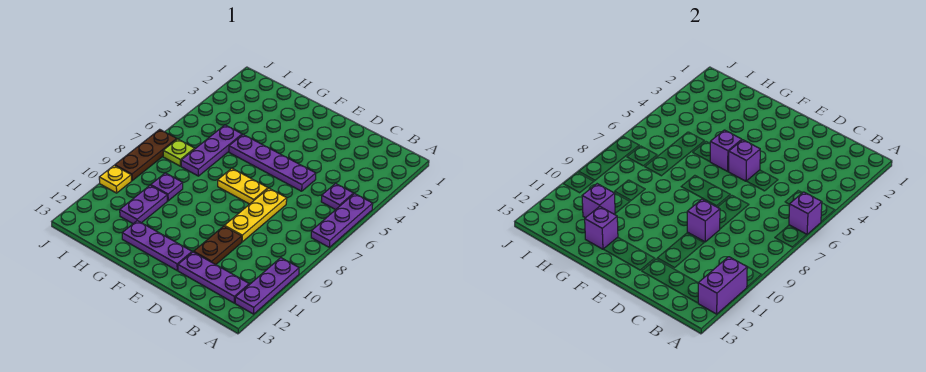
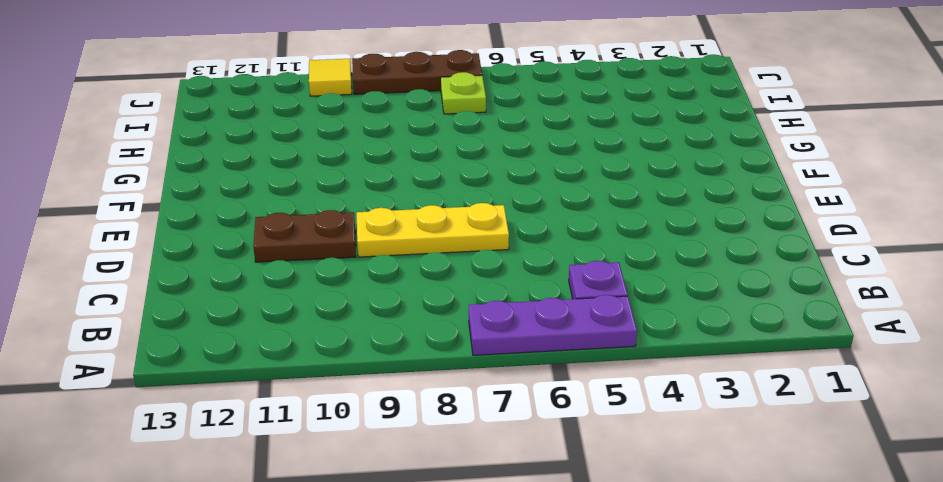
yellow 1x1 tile [309,59,352,96] -> yellow 1x1 plate [99,166,131,193]
none -> purple 1x3 plate [235,258,299,314]
none -> purple 1x3 plate [178,252,249,303]
none -> purple 1x4 plate [229,135,316,191]

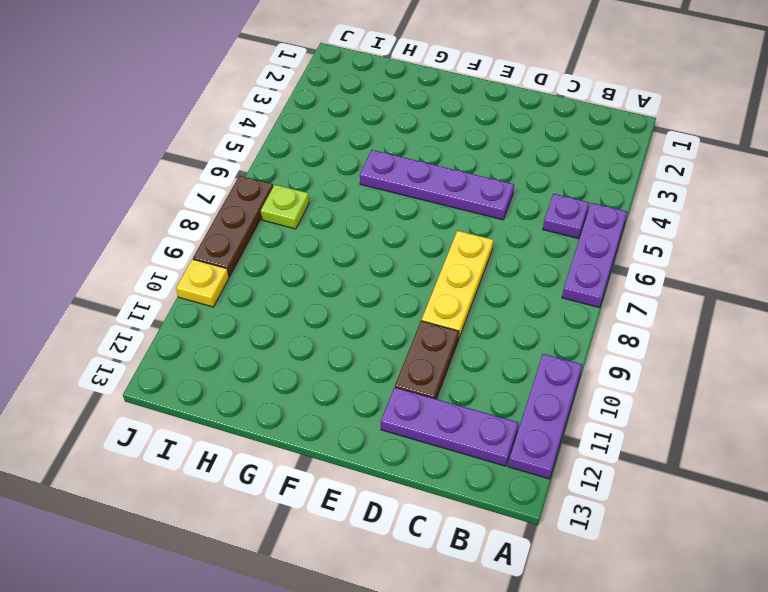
none -> yellow 1x2 plate [218,168,268,204]
none -> purple 1x3 plate [122,221,192,270]
none -> purple 1x3 plate [181,125,242,176]

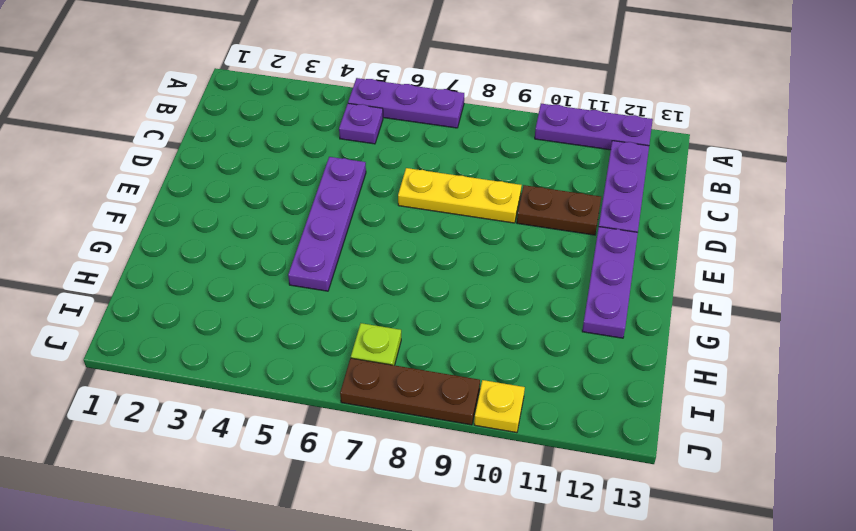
none -> yellow 1x2 plate [218,168,268,204]
none -> purple 1x3 plate [181,125,242,176]
none -> purple 1x1 plate [151,173,183,201]

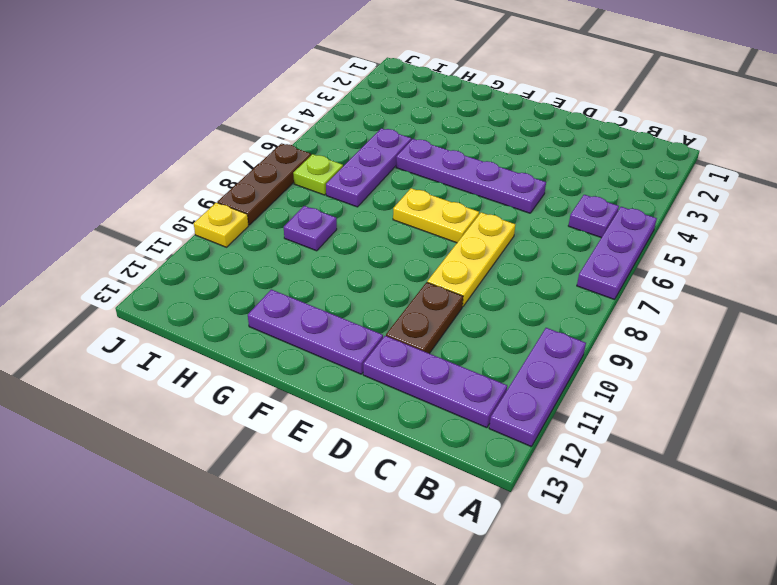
none -> purple 1x2 plate [120,185,167,224]
none -> purple 1x1 brick [789,192,822,234]
none -> purple 1x2 brick [698,257,747,314]

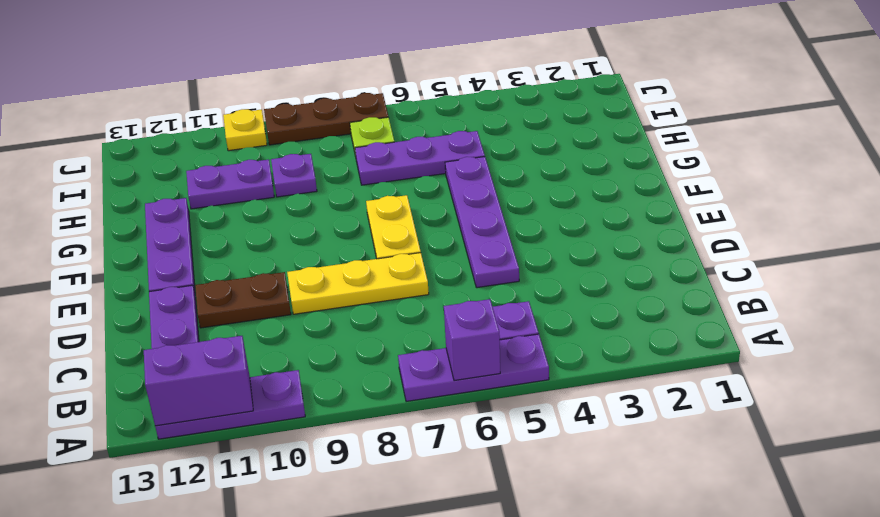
none -> purple 1x1 brick [687,199,720,242]
none -> purple 1x1 brick [729,140,760,181]
none -> purple 1x1 brick [710,130,742,171]

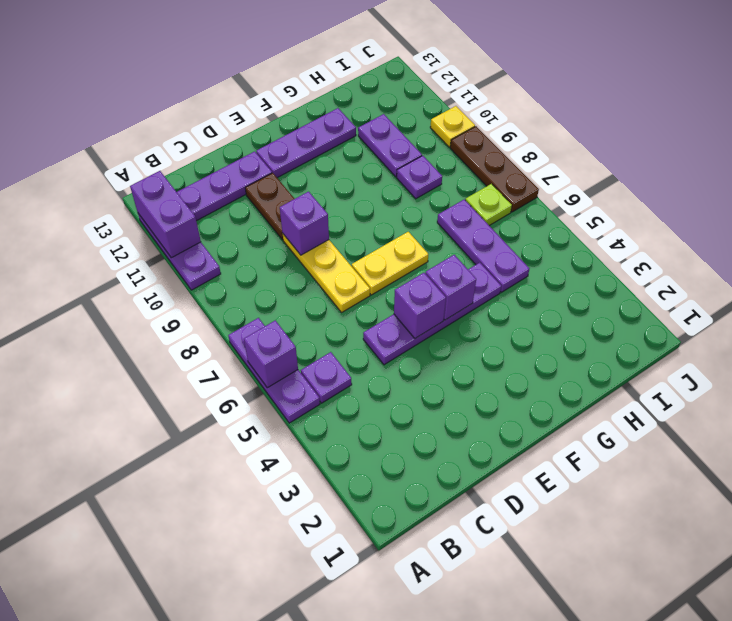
none -> purple 1x1 brick [585,206,618,249]
none -> purple 1x1 brick [582,184,615,218]

